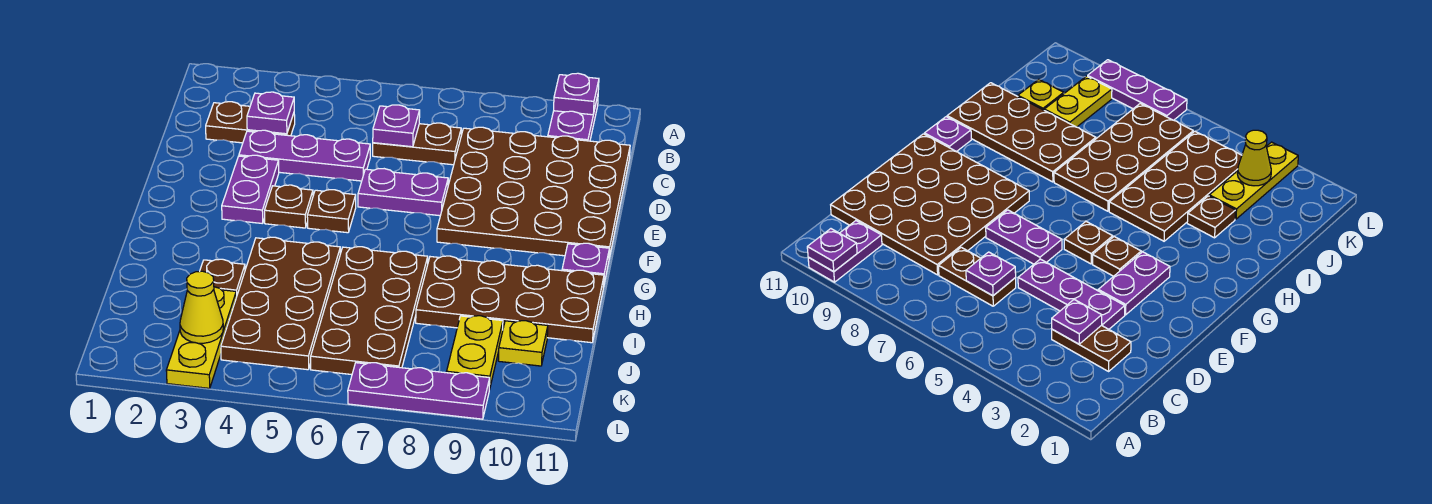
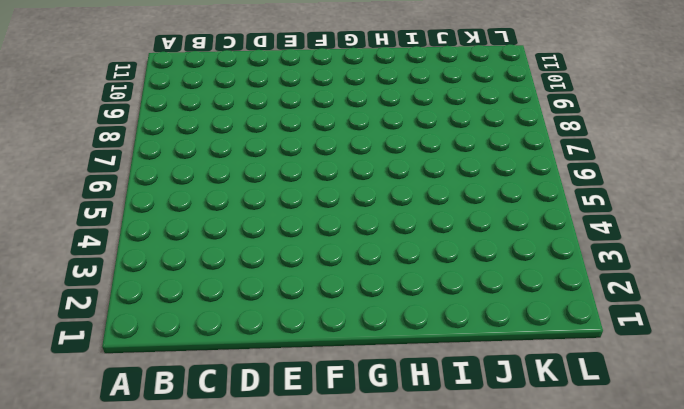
none -> purple 1x2 plate [548,96,598,141]
none -> brown 1x2 plate [206,102,295,143]
none -> brown 1x2 plate [373,123,461,165]

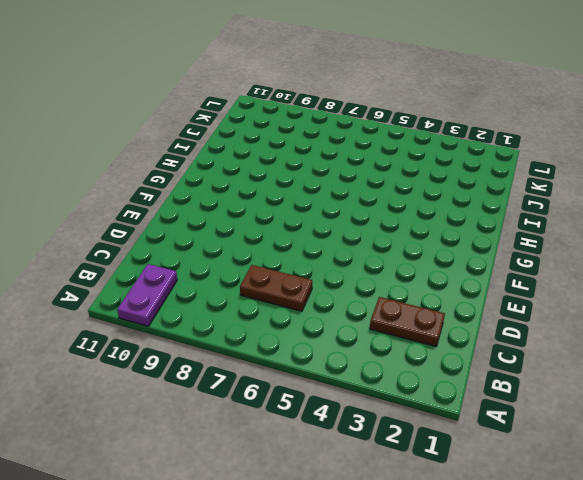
none -> brown 4x4 plate [437,127,630,258]
none -> purple 1x3 plate [239,130,370,181]
none -> purple 1x2 plate [222,155,279,224]

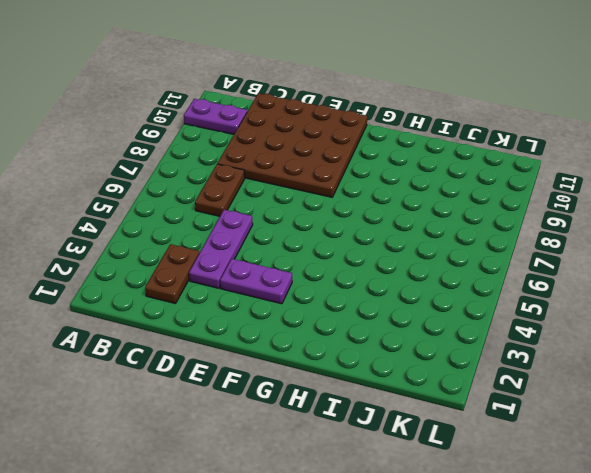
none -> purple 1x2 plate [358,169,448,216]
none -> brown 1x1 plate [265,185,313,228]
none -> brown 1x1 plate [307,190,356,233]

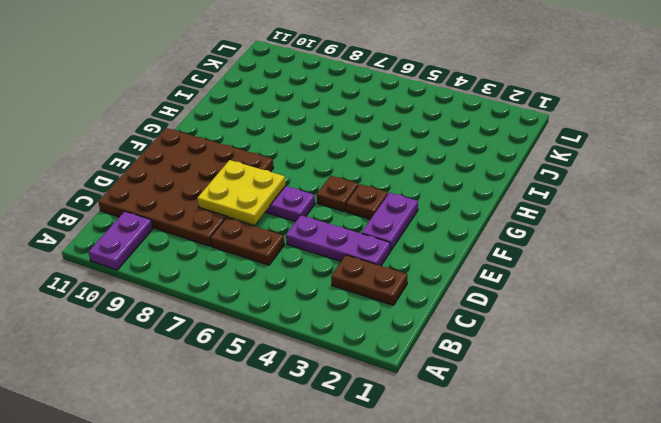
yellow 2x2 plate [197,160,286,225] -> none
none -> purple 1x1 plate [562,243,609,283]
none -> brown 2x4 plate [221,237,340,370]
none -> brown 2x4 plate [311,247,428,375]

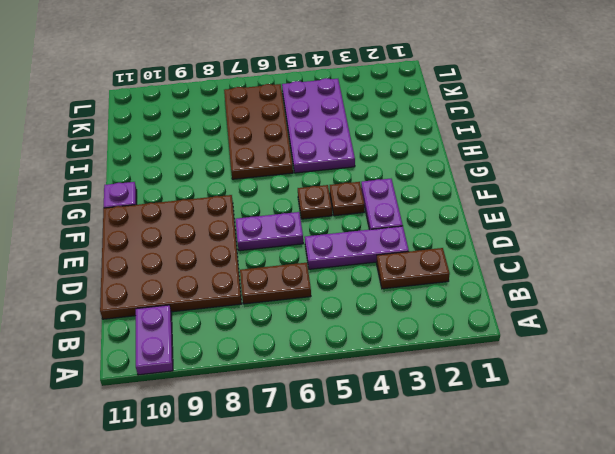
purple 2x4 plate [282,78,355,173] -> brown 2x4 plate [221,237,340,370]
none -> brown 2x4 plate [416,256,604,343]
none -> brown 1x1 plate [200,259,245,297]
none -> yellow 1x3 plate [166,287,236,388]

